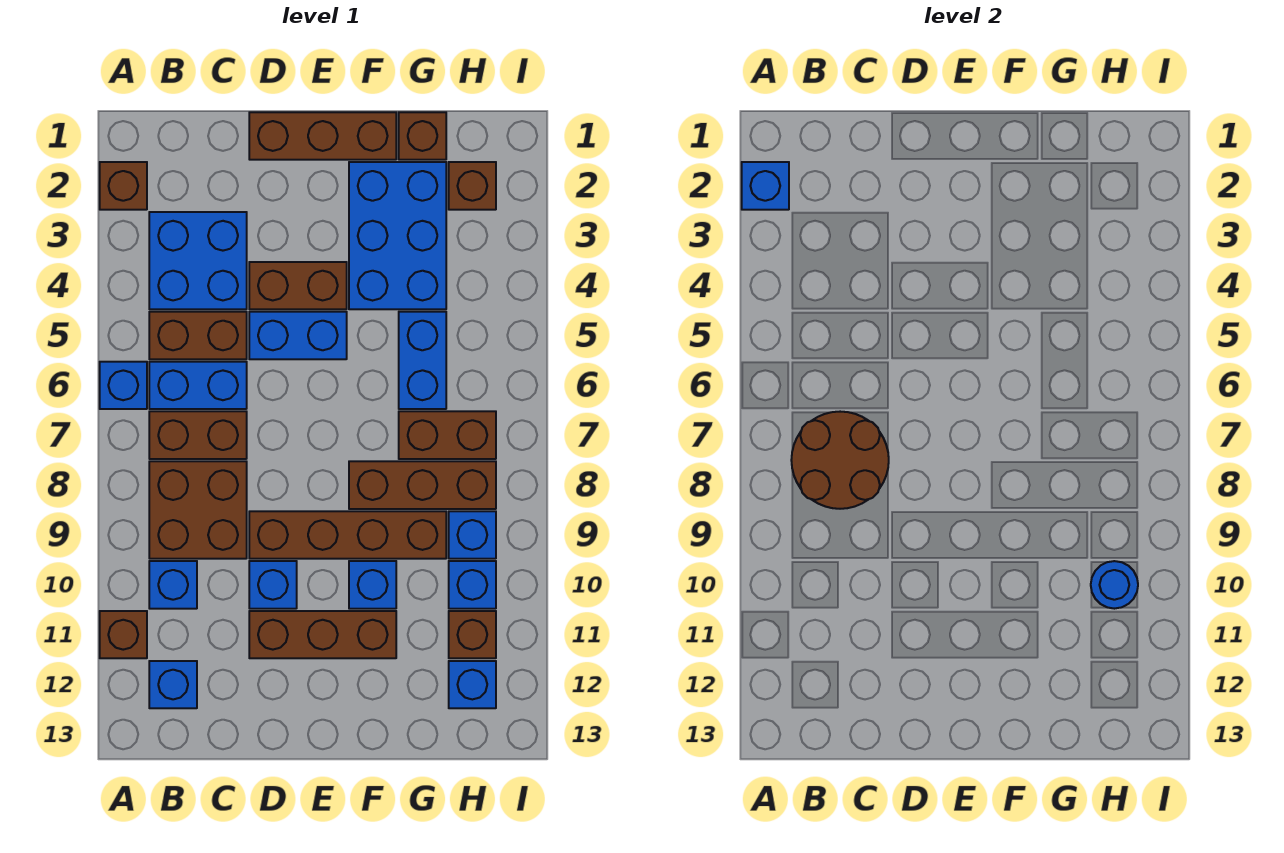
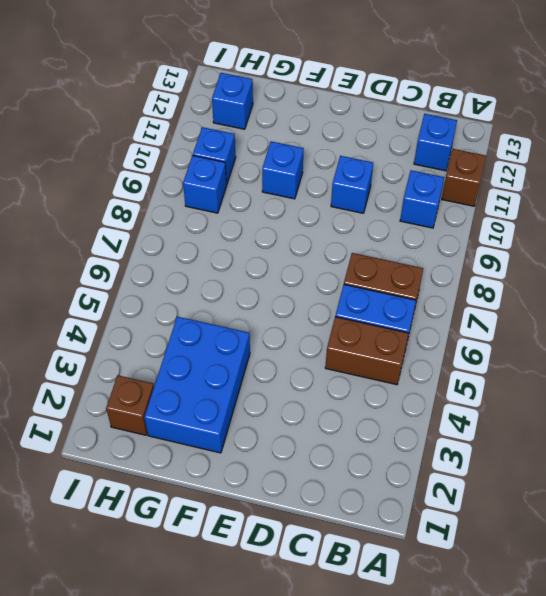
none -> brown 1x1 brick [100,162,147,210]
none -> blue 1x1 brick [100,362,147,409]
none -> blue 2x2 brick [149,212,247,309]
none -> brown 2x2 brick [149,461,247,559]

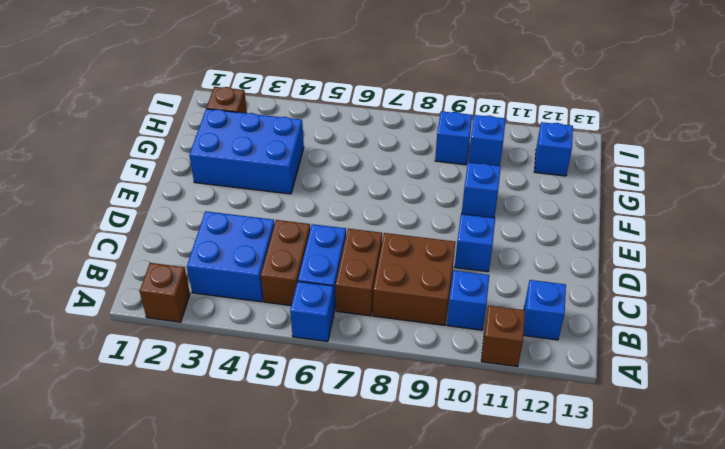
none -> brown 1x3 brick [249,112,396,160]
none -> brown 1x2 brick [249,262,347,309]
none -> blue 1x2 brick [249,312,347,359]
none -> brown 1x4 brick [249,511,446,559]

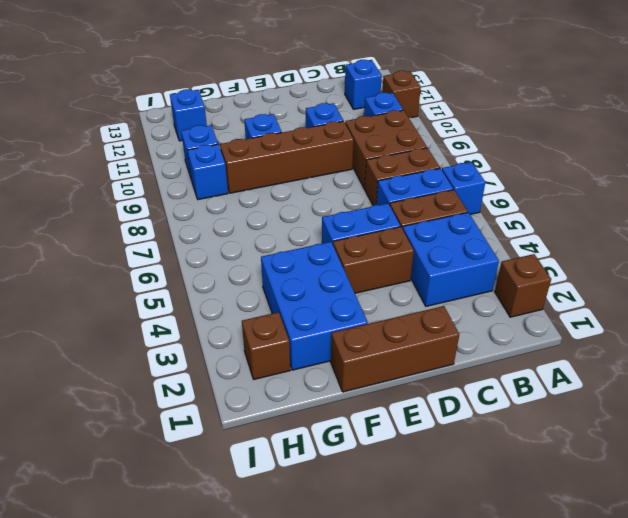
none -> brown 1x3 brick [249,611,396,658]
none -> brown 1x3 brick [349,461,496,509]
none -> brown 1x1 brick [399,112,446,160]
none -> blue 1x2 brick [399,312,446,409]

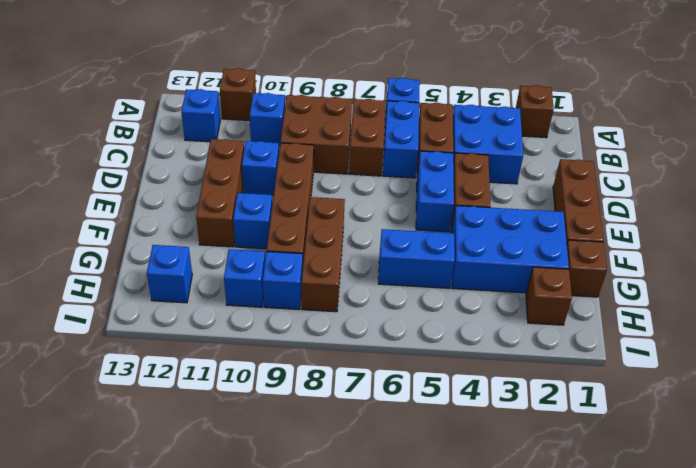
none -> brown 1x2 brick [399,411,496,459]
none -> brown 1x1 brick [449,611,496,658]
none -> blue 1x1 brick [742,162,789,210]
none -> brown 2x2 round brick [791,412,889,509]

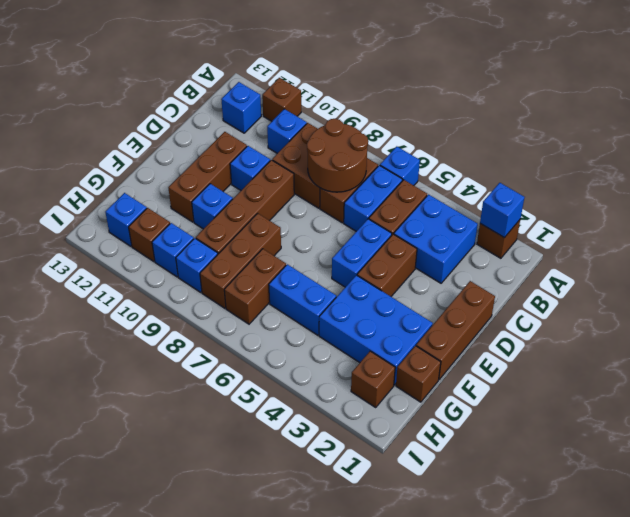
none -> blue 1x1 round brick [1091,561,1138,609]

